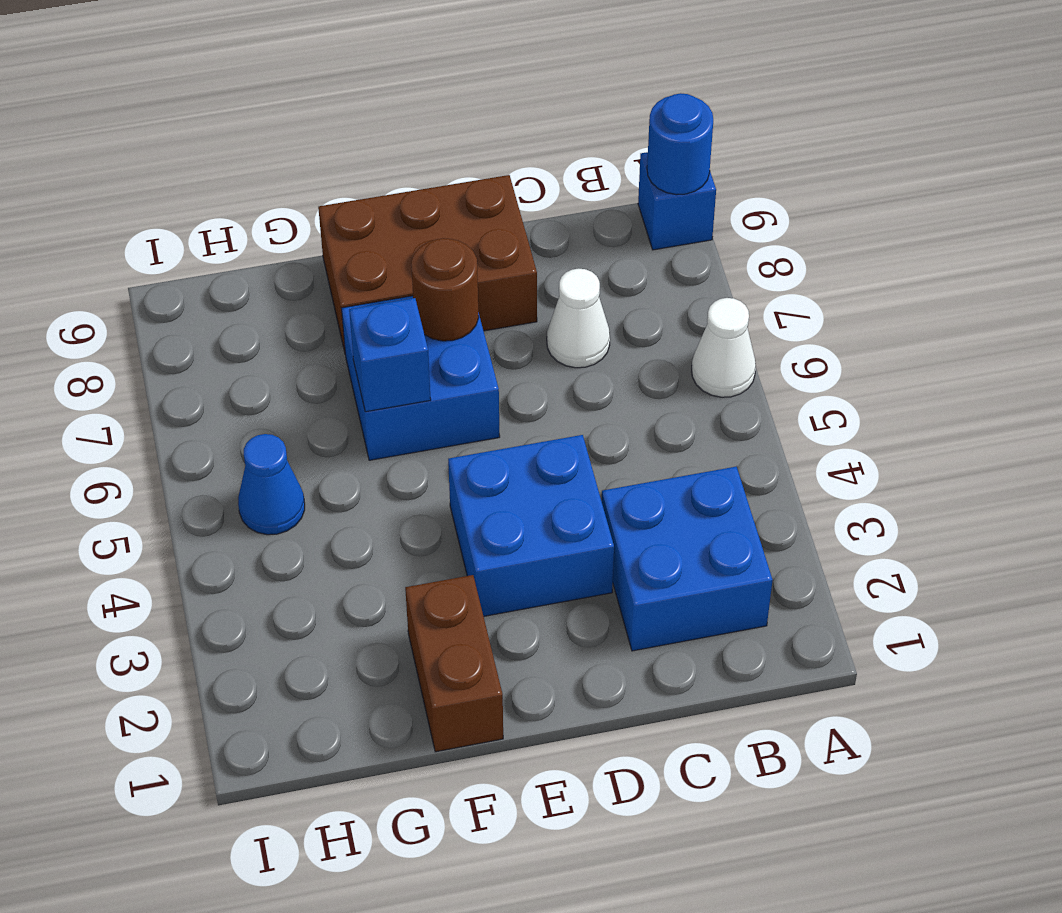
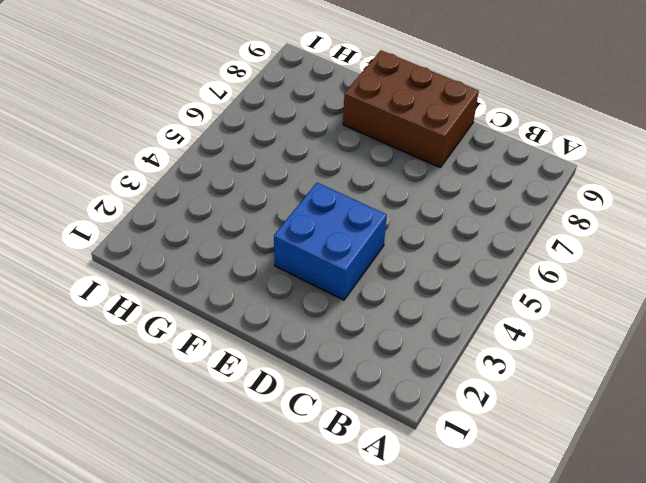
none -> white 1x1 cone [692,298,756,397]
none -> blue 1x1 brick [638,152,716,250]
none -> blue 2x2 brick [602,467,773,651]

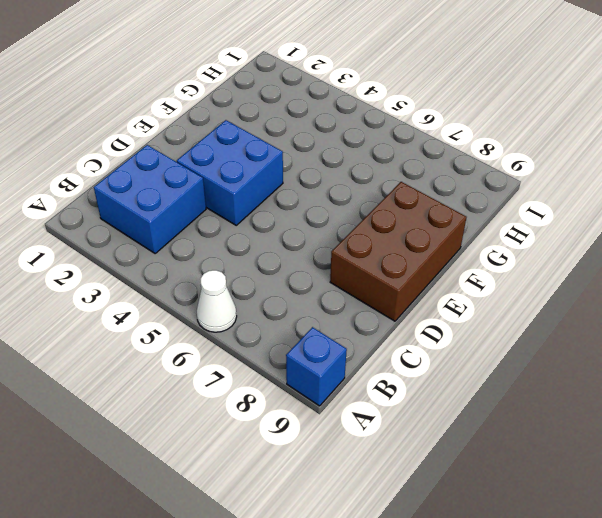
none -> white 1x1 cone [547,269,610,368]
none -> blue 2x2 brick [341,296,500,460]
none -> brown 1x2 brick [405,575,503,752]

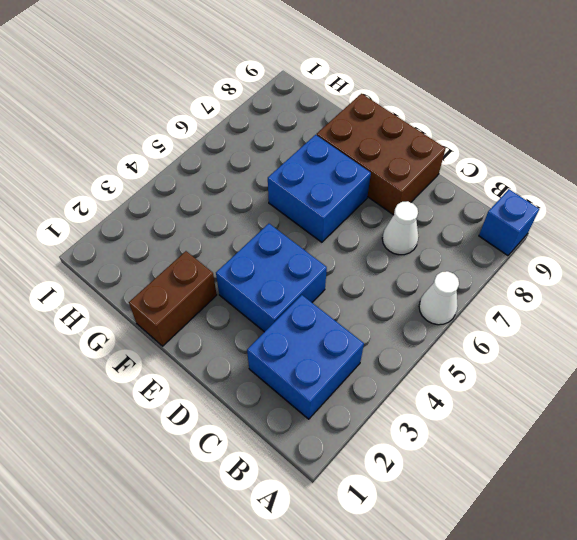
none -> blue 1x1 cone [238,434,305,535]
none -> blue 1x1 round brick [647,93,713,195]
none -> brown 1x1 round brick [411,238,479,341]

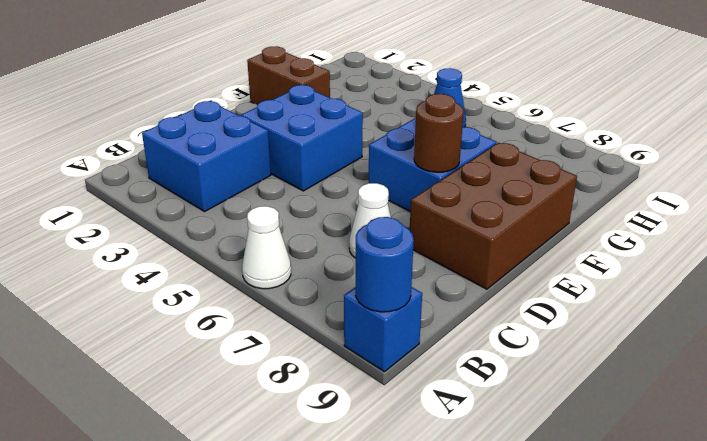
none -> blue 1x1 brick [349,298,431,412]

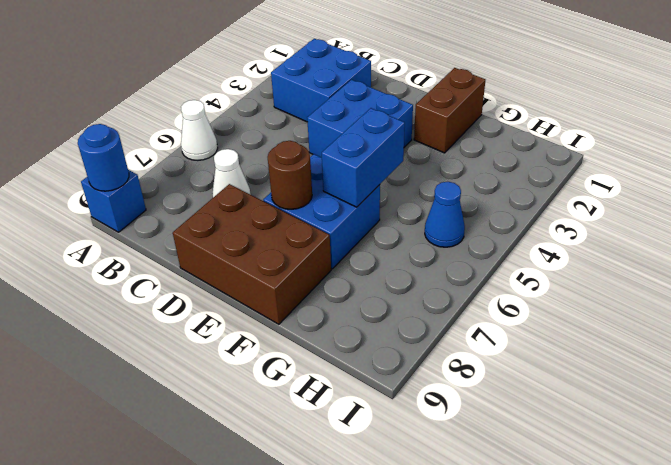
blue 1x2 brick [322,108,405,207] -> blue 1x1 brick [349,298,431,412]

